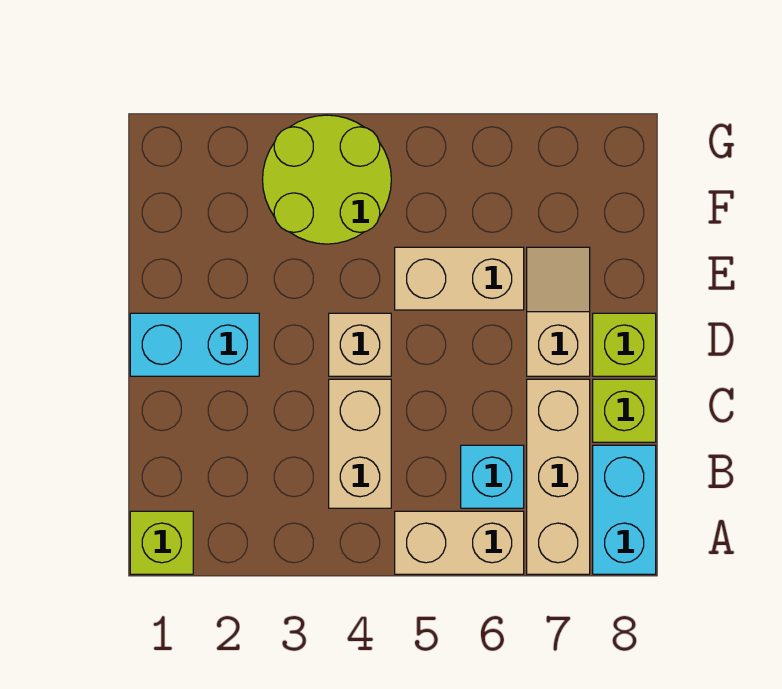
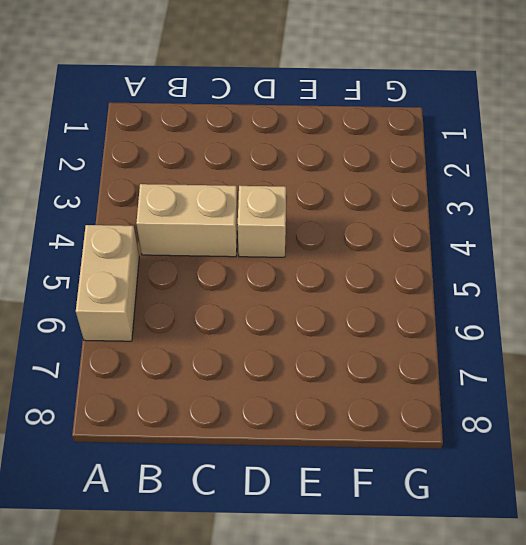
none -> lime 1x1 brick [130,511,193,574]
none -> tan 1x3 brick [527,379,590,574]
none -> cyan 1x2 brick [593,445,656,574]

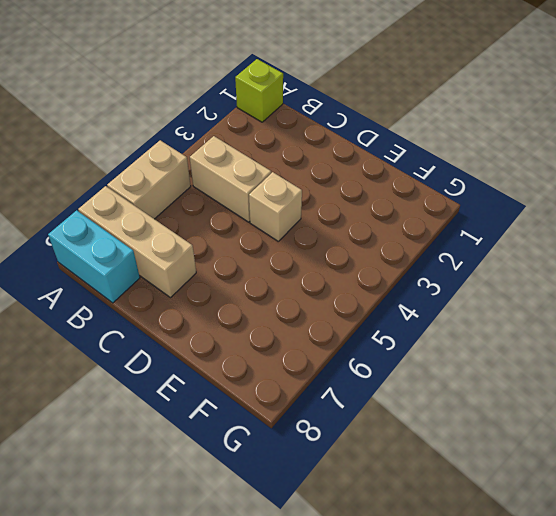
none -> cyan 1x1 brick [461,445,524,508]
none -> lime 1x1 brick [593,379,656,442]
none -> cyan 1x2 brick [130,313,259,376]

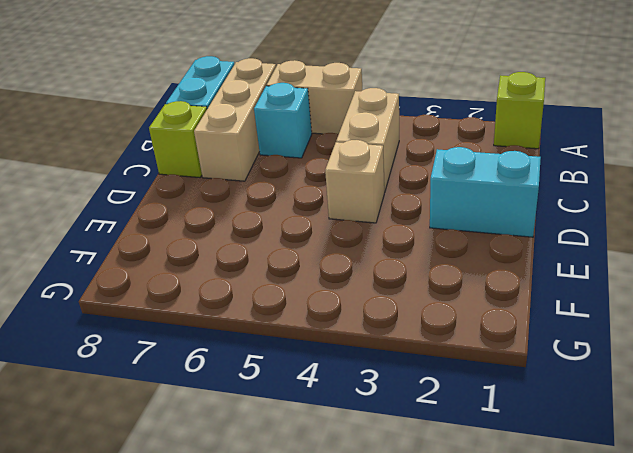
none -> tan 1x2 slope [527,247,590,376]
none -> lime 1x1 brick [593,313,656,376]
none -> tan 1x2 brick [395,247,524,310]

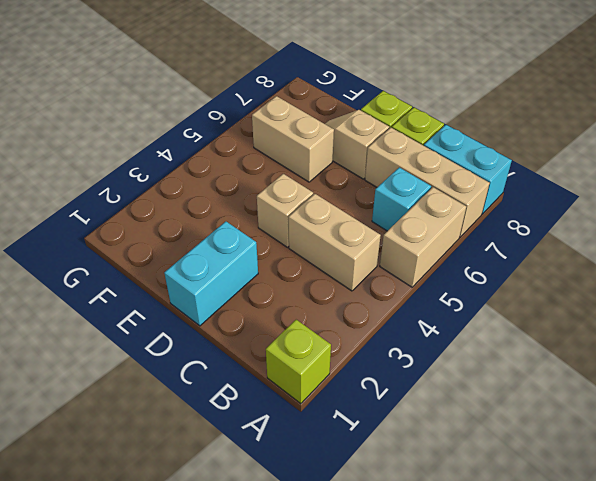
tan 1x2 brick [252,96,334,182] -> tan 1x2 brick turned to [395,247,524,310]
none -> lime 2x2 round brick [263,115,391,244]

